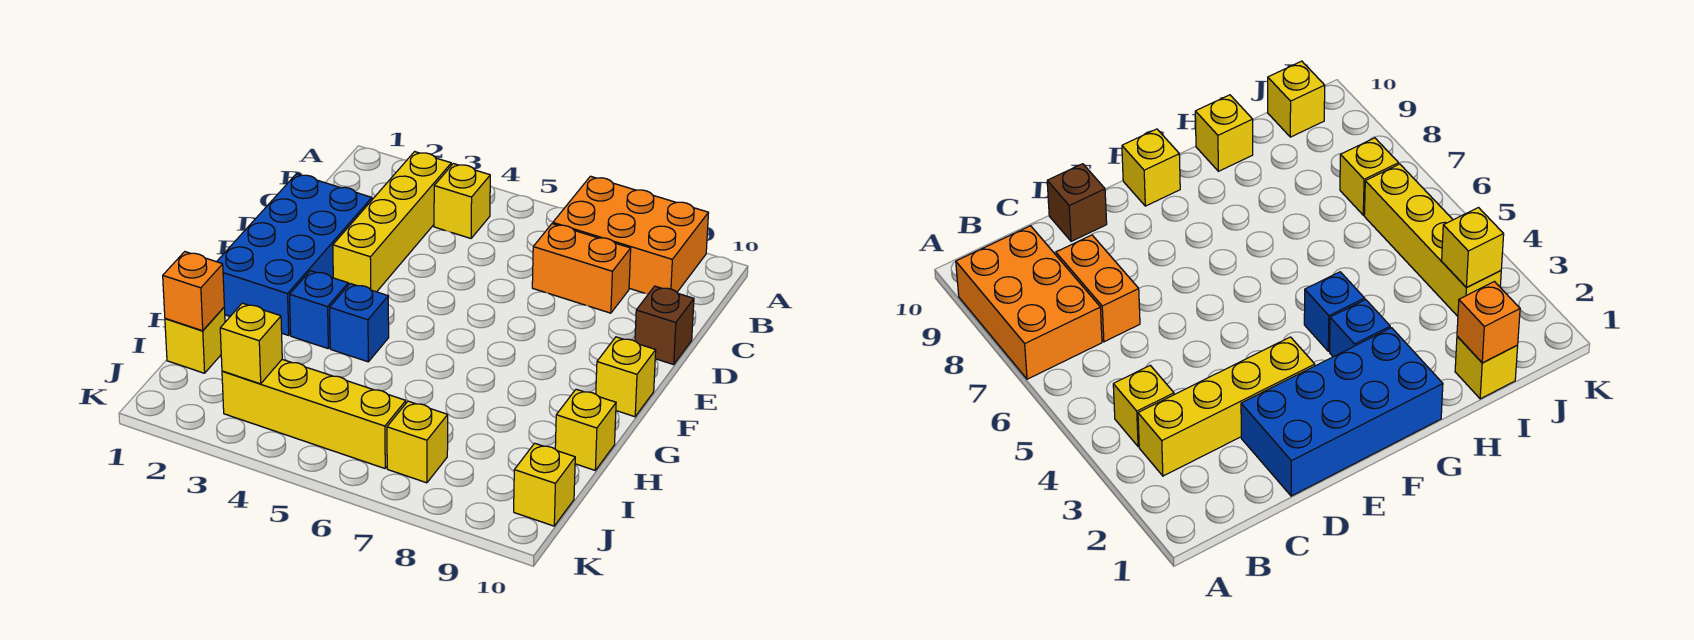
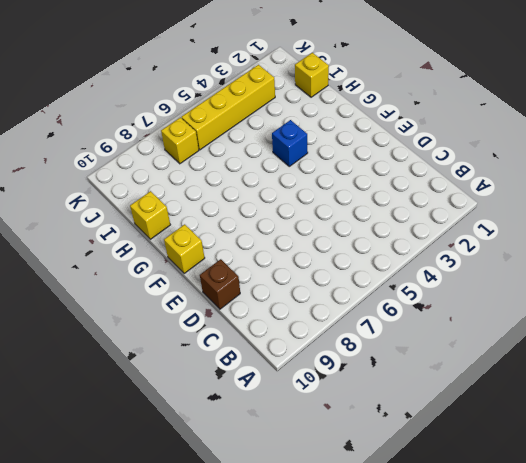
none -> orange 2x3 brick [553,176,708,294]
none -> yellow 1x4 brick [333,152,451,292]
none -> yellow 1x1 brick [434,163,490,238]

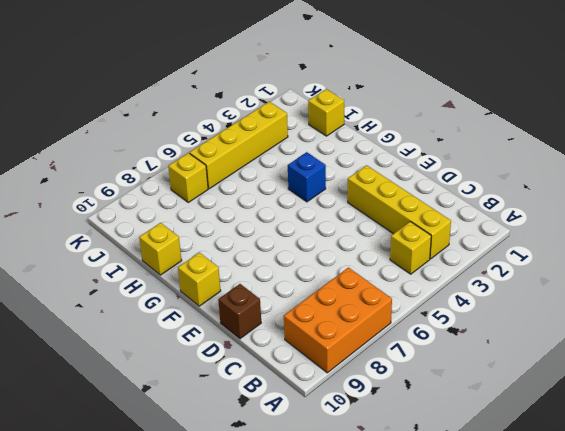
none -> orange 1x2 brick [532,224,631,313]
none -> blue 2x4 brick [217,174,372,335]
none -> blue 1x1 brick [290,271,348,348]

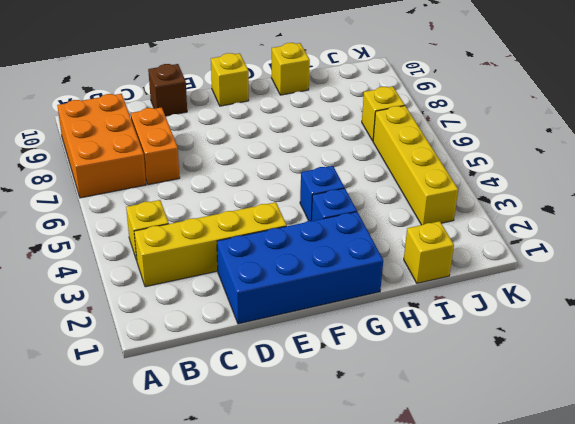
none -> yellow 1x1 brick [514,443,575,526]
none -> orange 1x1 brick [163,252,224,331]
none -> yellow 1x1 brick [220,303,282,384]

